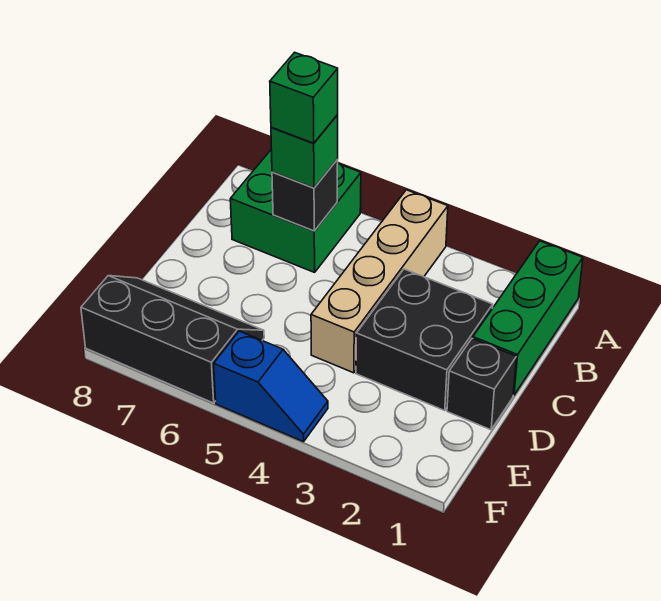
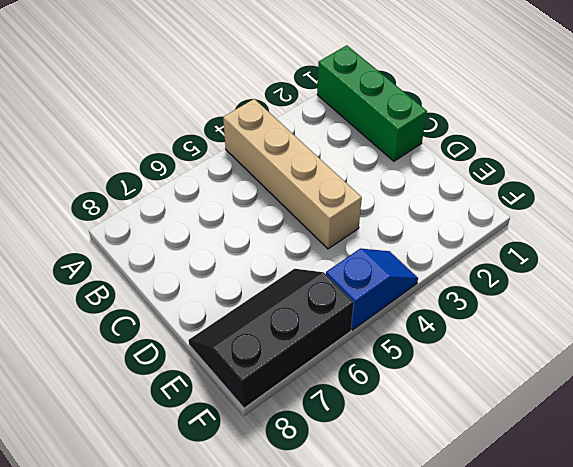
none -> green 2x2 brick [230,149,361,272]
none -> black 2x2 brick [356,269,493,410]

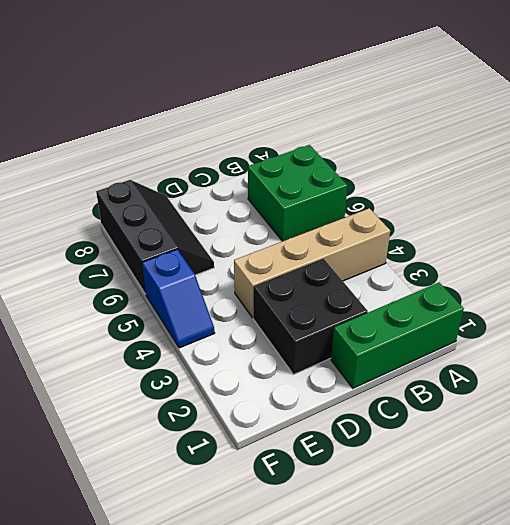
none -> black 1x1 brick [447,339,516,430]
none -> black 1x1 brick [272,160,338,231]

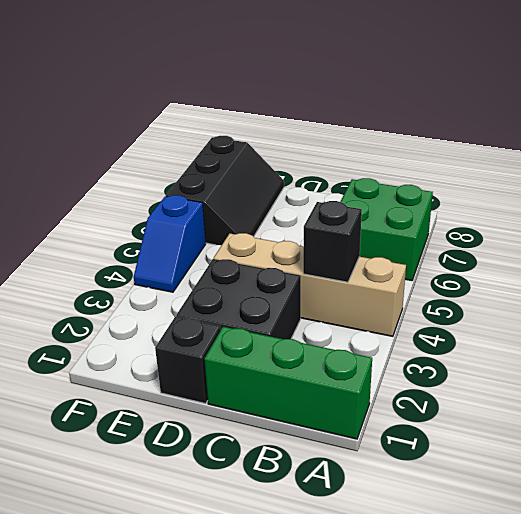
black 1x1 brick [303,201,362,282] -> black 1x1 brick moved to [272,160,338,231]
none -> green 1x1 brick [271,115,338,188]
none -> green 1x1 brick [270,52,338,143]

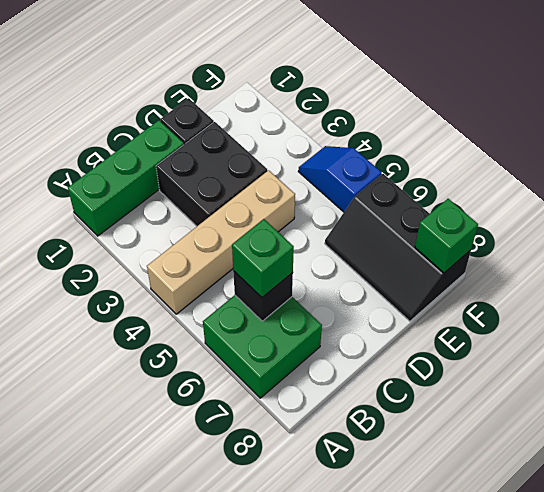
green 1x1 brick [415,199,478,273] -> green 1x1 brick moved to [270,52,338,143]

